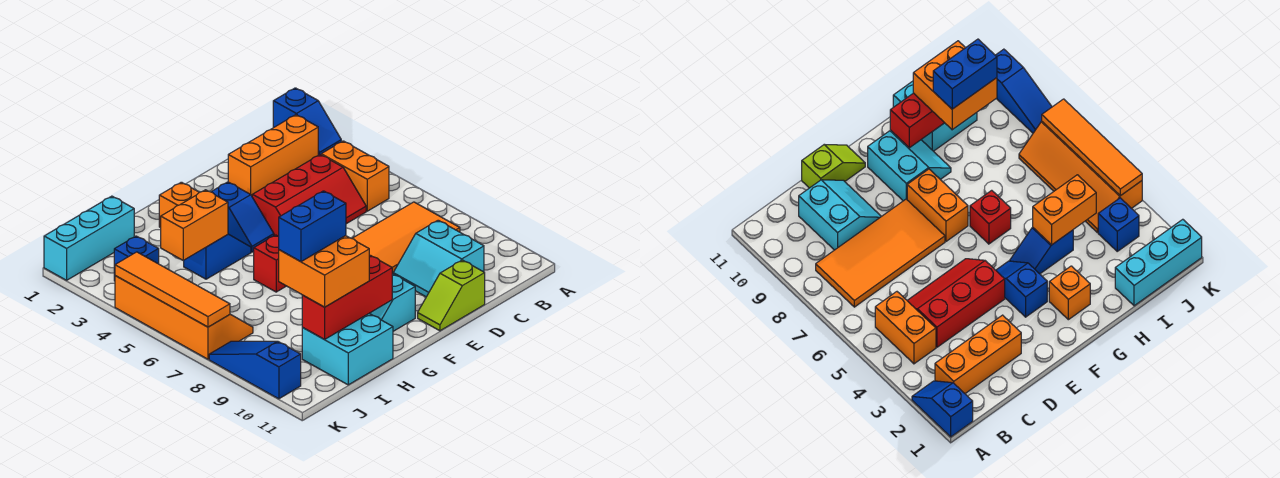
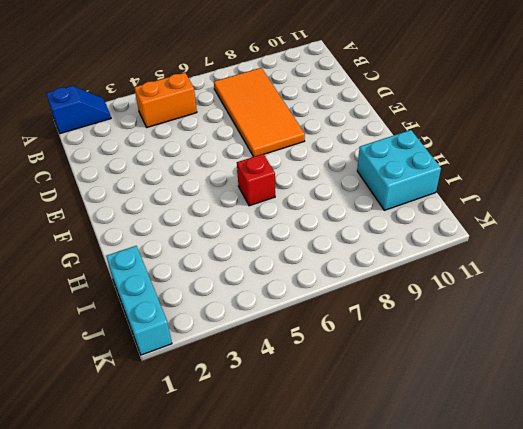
none -> orange 1x3 brick [228,115,318,196]
none -> red 2x3 slope [252,155,366,236]
none -> cyan 2x2 slope [393,220,484,297]

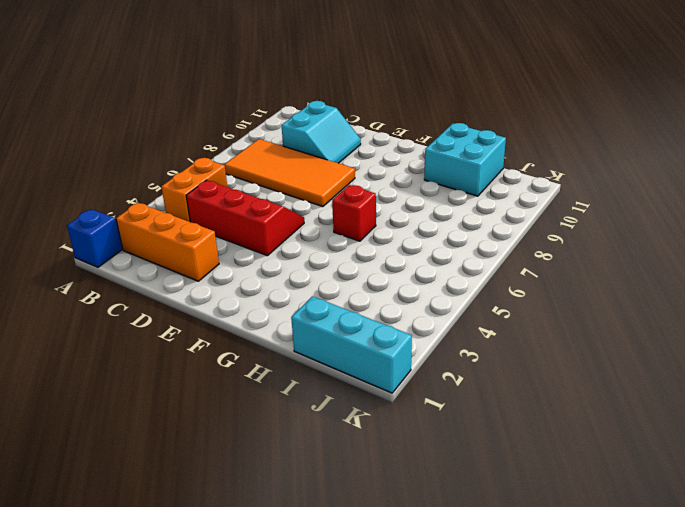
none -> lime 1x2 slope [418,260,485,331]
none -> blue 1x2 slope [211,182,274,252]
none -> orange 1x2 brick [907,169,968,241]

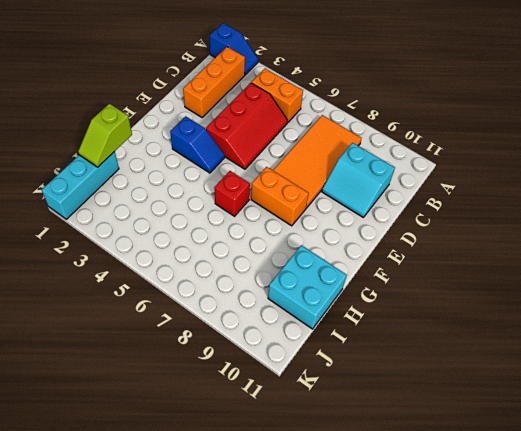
lime 1x2 slope [78,104,132,167] -> lime 1x2 slope moved to [418,260,485,331]
none -> cyan 2x2 slope [369,274,415,331]
none -> orange 1x1 brick [159,182,199,228]
none -> blue 1x2 slope [184,234,251,279]

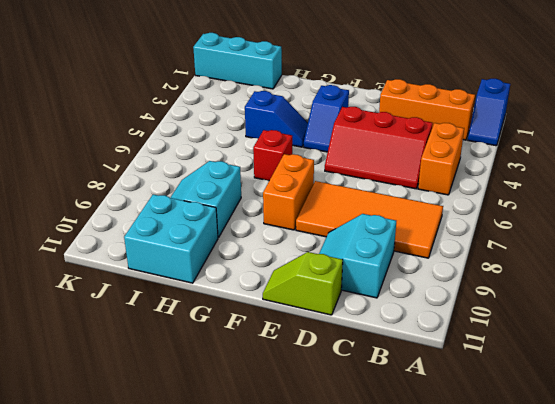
cyan 2x2 slope [170,161,241,238] -> cyan 2x2 slope moved to [369,274,415,331]
none -> orange 1x1 brick [159,182,199,228]
none -> blue 1x1 brick [114,236,159,281]
none -> orange 2x4 slope [115,276,253,359]

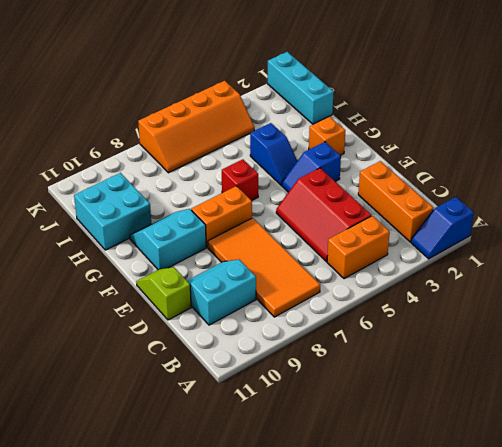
none -> blue 1x1 brick [114,236,159,281]
none -> blue 1x3 slope [209,341,301,399]
none -> red 1x3 brick [302,255,392,339]

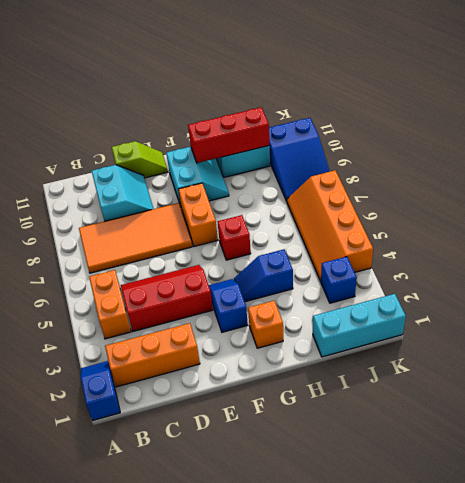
blue 2x3 slope [269,118,330,201] -> blue 1x3 slope [209,341,301,399]
none -> orange 1x2 brick [161,190,228,260]
none -> orange 1x4 tile [115,252,230,327]
none -> orange 2x2 brick [279,236,369,307]

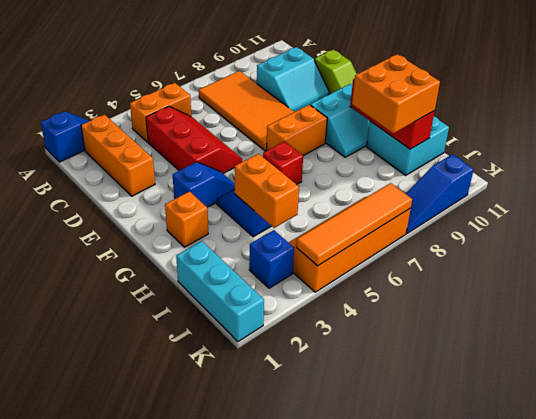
none -> blue 1x2 brick [279,191,346,262]

